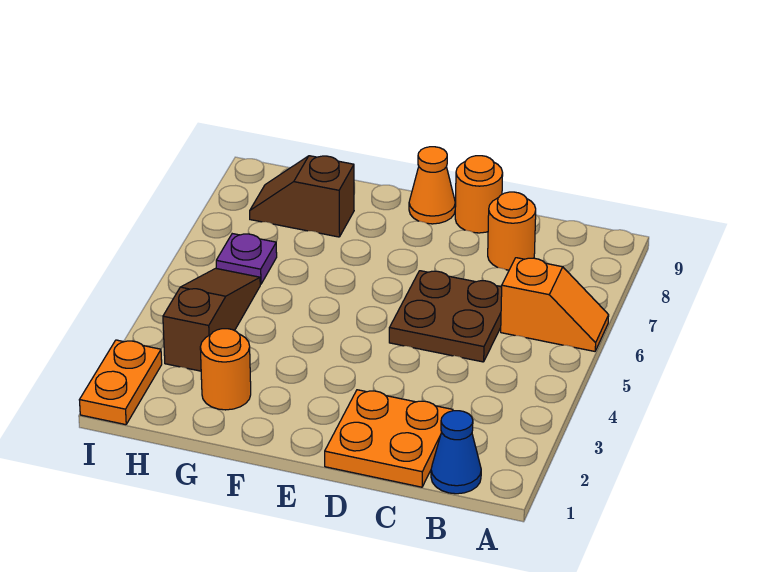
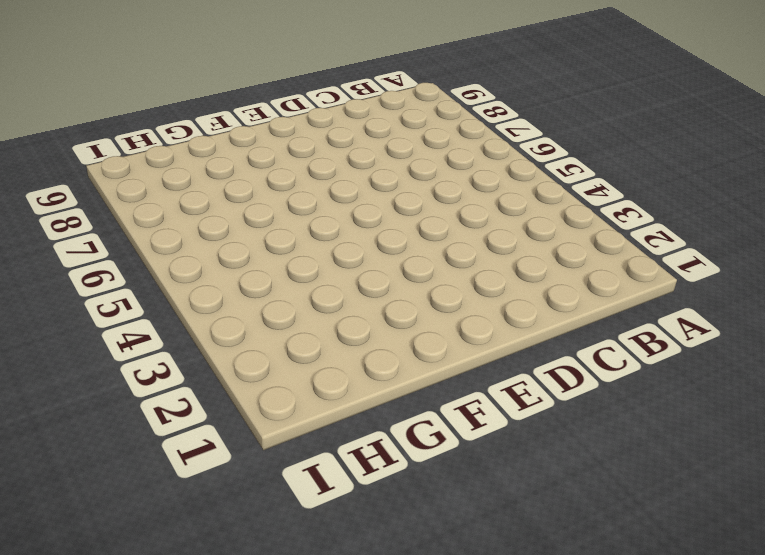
none -> orange 1x2 slope [501,258,609,351]
none -> blue 1x1 cone [431,411,481,494]
none -> orange 2x2 plate [325,390,453,487]

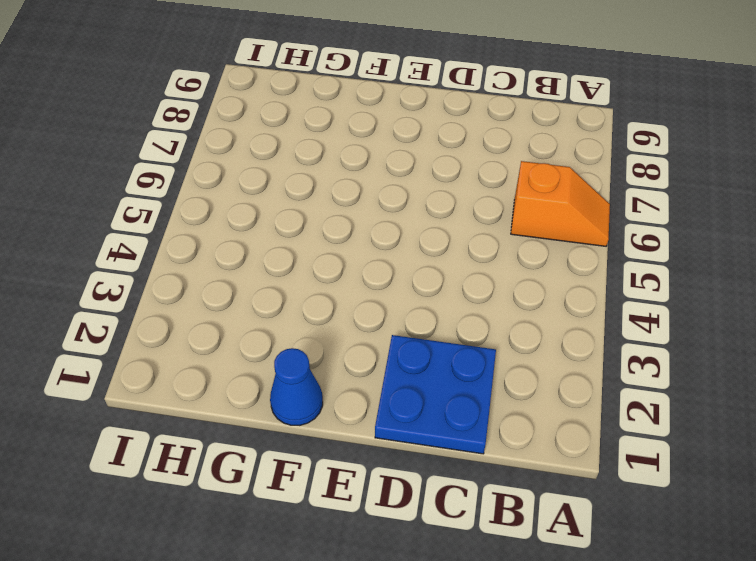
blue 2x2 plate [375,335,496,454] -> orange 2x2 plate [325,390,453,487]
blue 1x1 cone [270,348,323,425] -> blue 1x1 cone moved to [431,411,481,494]
none -> brown 2x2 plate [389,271,502,362]
none -> orange 1x1 round brick [488,192,536,270]
none -> orange 1x1 round brick [455,156,503,233]

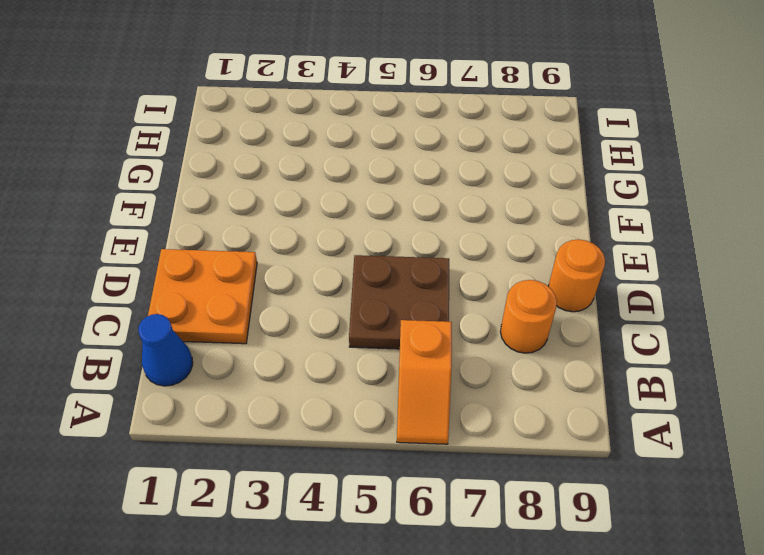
none -> orange 1x1 cone [409,147,455,224]
none -> orange 1x1 round brick [200,329,251,410]
none -> brown 1x2 slope [250,156,354,237]

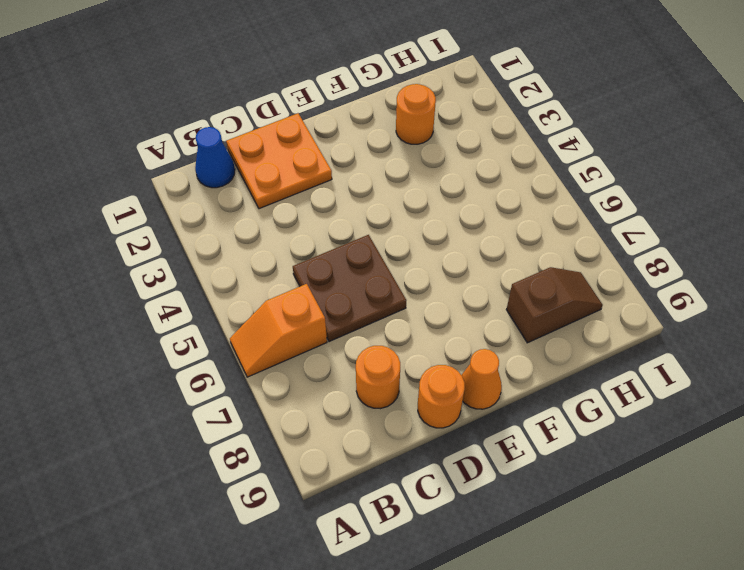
none -> brown 1x3 slope [163,268,260,371]
none -> purple 1x1 plate [216,234,277,284]
none -> orange 1x2 plate [80,340,162,425]

